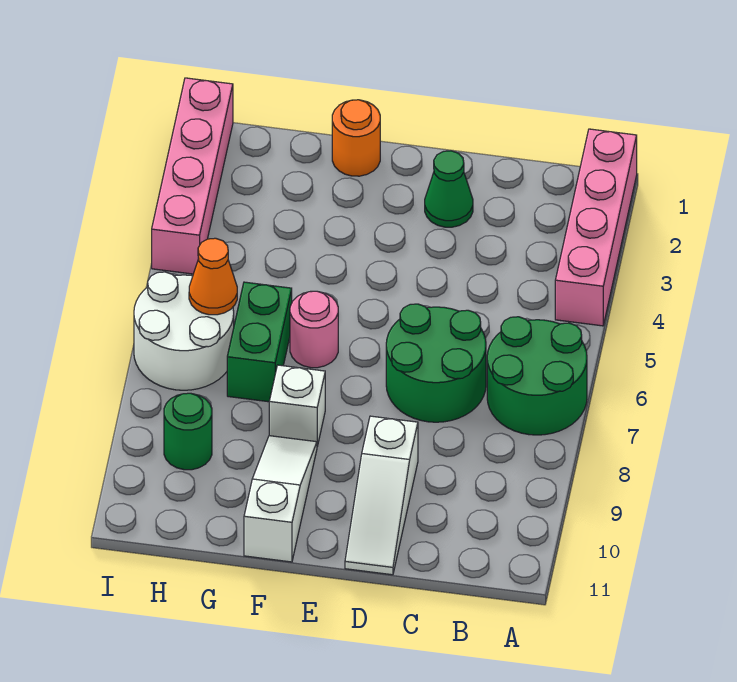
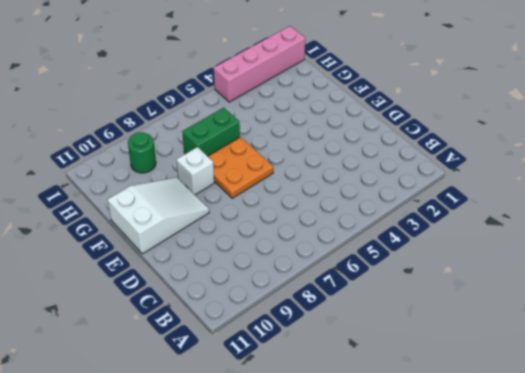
orange 2x2 plate [208,137,273,198] -> pink 1x1 round brick [290,291,338,368]
white 2x3 slope [108,177,209,254] -> white 1x3 slope [244,436,317,562]
none -> pink 1x4 brick [555,129,637,326]
none -> green 2x2 round brick [487,317,587,435]
none -> green 2x2 round brick [386,304,486,422]

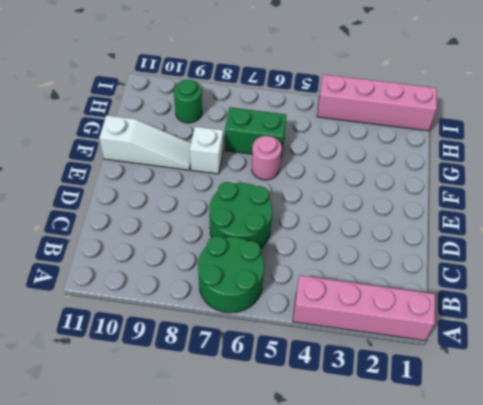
none -> green 1x1 cone [425,151,473,227]
none -> white 1x3 slope [345,416,418,575]
none -> orange 1x1 round brick [332,100,380,176]

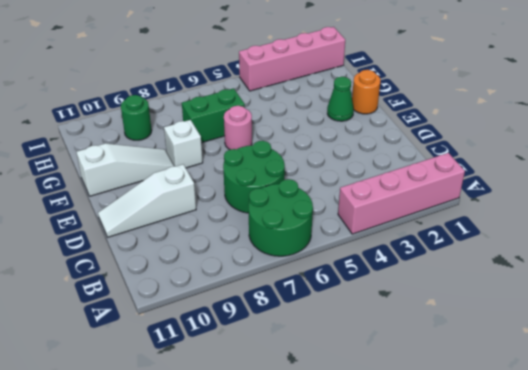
green 1x1 cone [327,77,354,121] -> green 1x1 cone moved to [425,151,473,227]
none -> white 2x2 round brick [134,272,234,390]
none -> orange 1x1 cone [189,238,237,315]

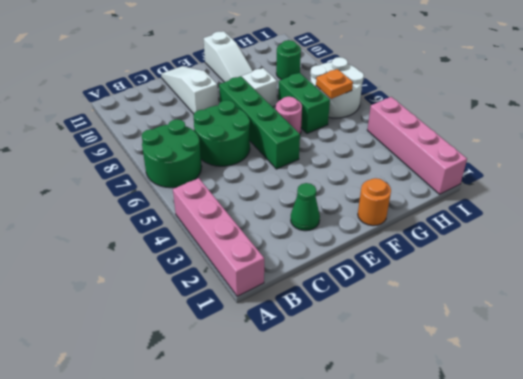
green 1x4 brick [219,76,300,169] -> none
orange 1x1 plate [316,69,353,99] -> orange 1x1 cone [189,238,237,315]

